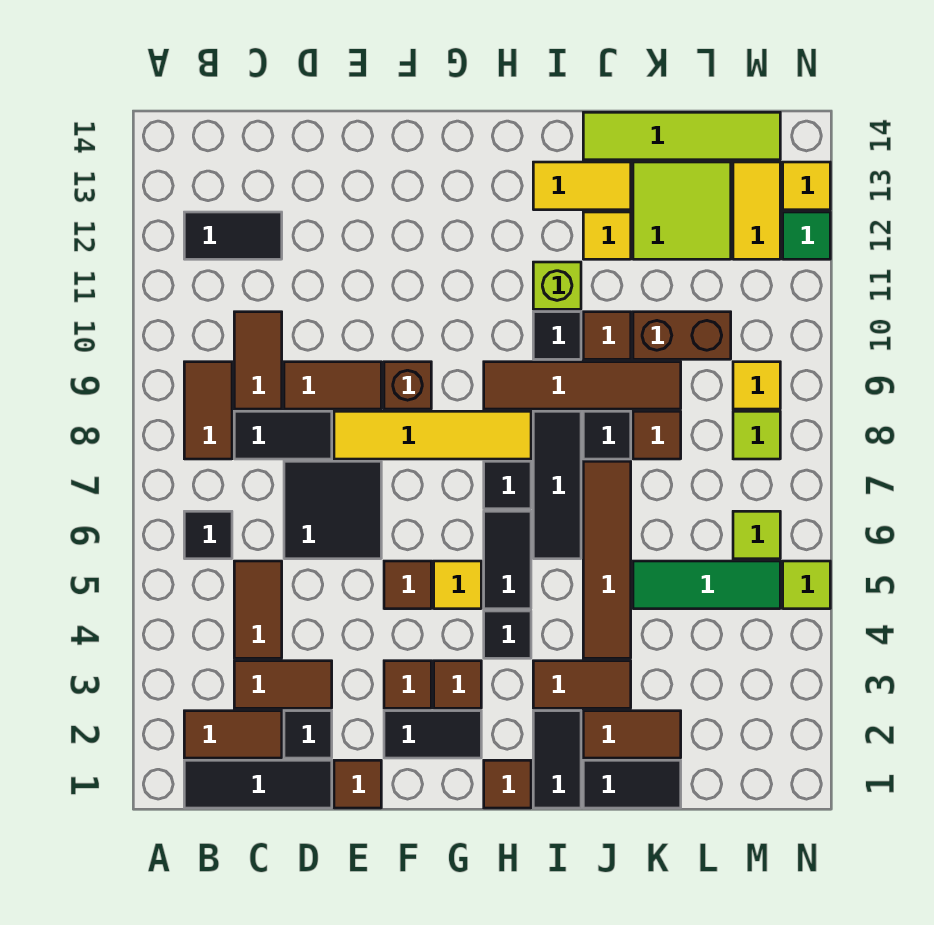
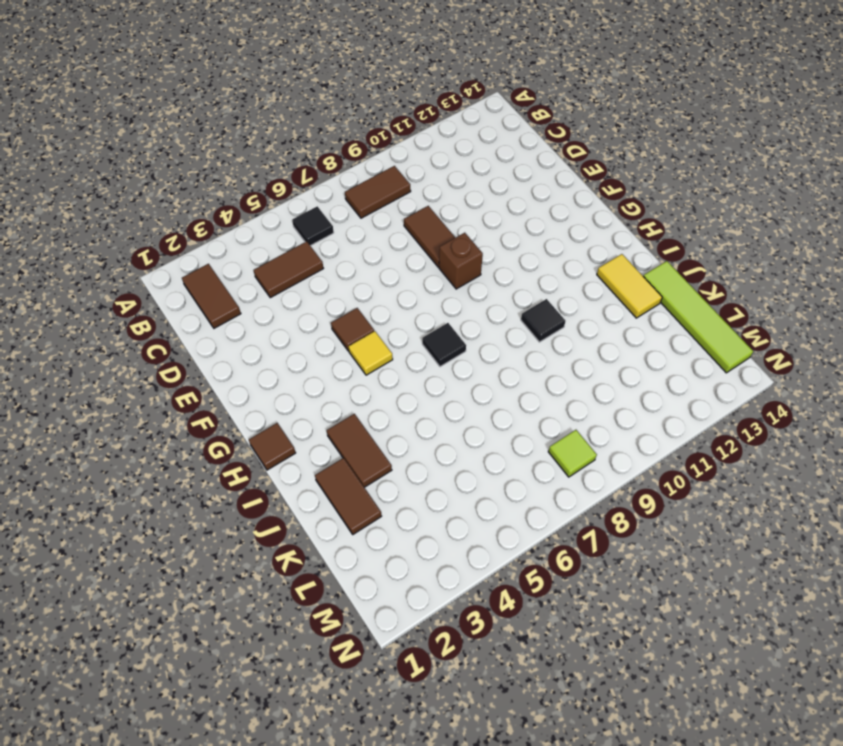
none -> black 1x3 tile [184,760,332,808]
none -> black 1x2 tile [184,212,282,259]
none -> brown 1x2 tile [234,661,332,708]
none -> black 1x2 tile [234,411,332,459]

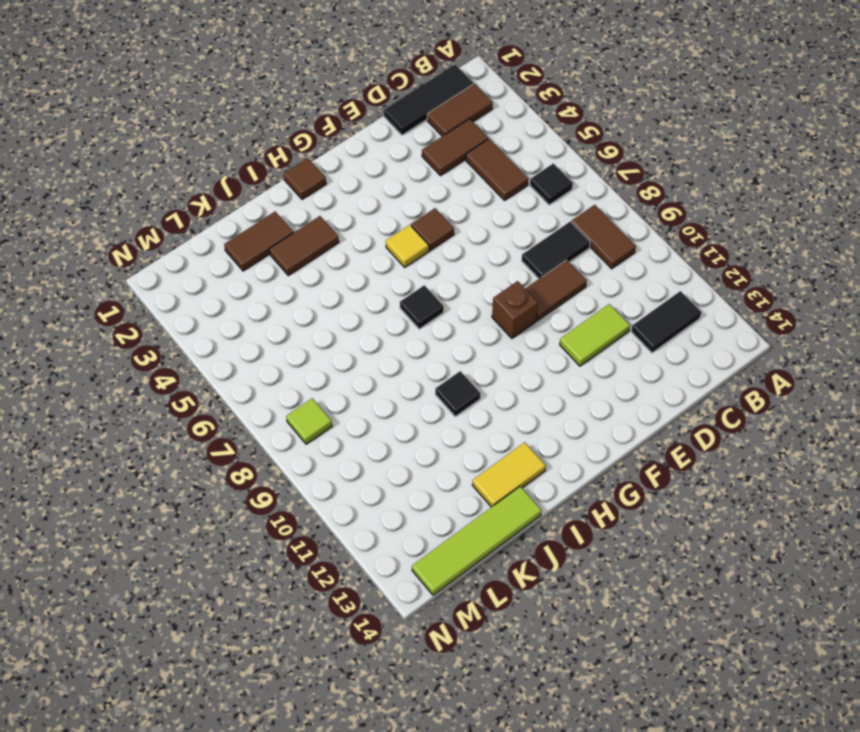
lime 1x2 tile [560,304,630,366] -> none
none -> brown 1x2 tile [234,312,282,409]
none -> black 1x1 tile [284,711,332,758]
none -> black 2x2 tile [284,461,381,559]
none -> brown 1x1 tile [334,760,381,808]

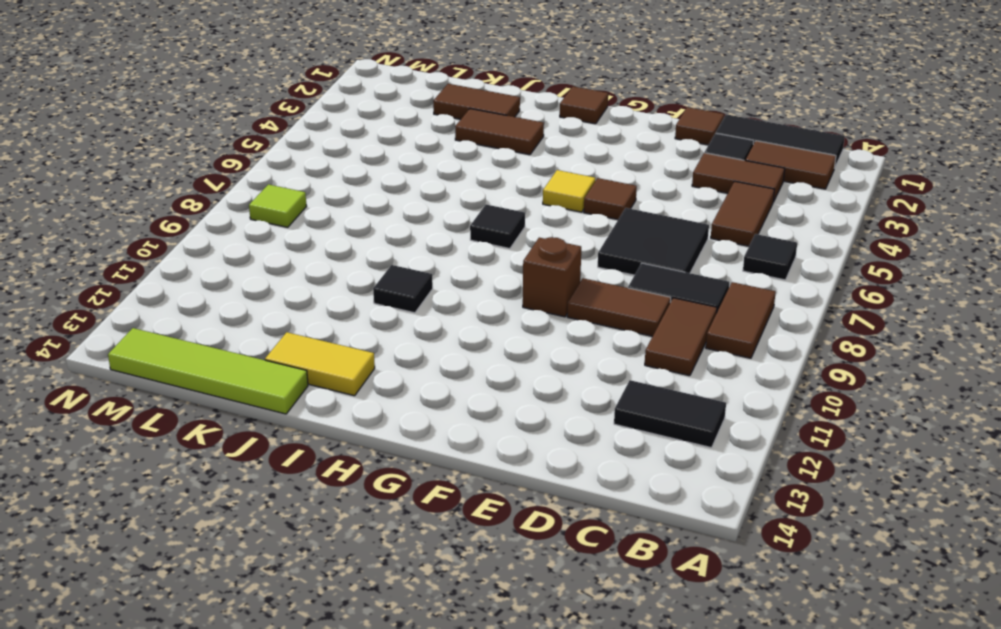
none -> yellow 1x4 tile [334,411,531,459]
none -> black 1x2 tile [384,711,481,758]
none -> brown 1x1 tile [384,661,431,708]
none -> brown 1x1 tile [434,661,481,708]

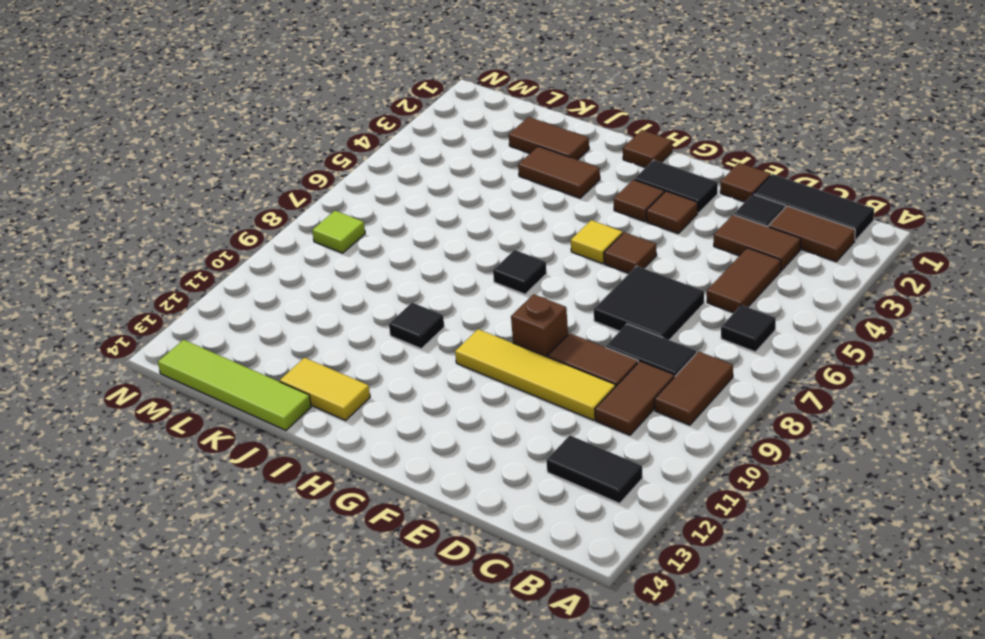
yellow 1x4 tile [455,329,615,420] -> yellow 1x4 tile moved to [334,411,531,459]
none -> black 1x1 tile [484,611,531,658]
none -> black 1x2 tile [484,511,531,609]
none -> brown 1x4 tile [484,362,681,409]
none -> black 1x2 tile [533,711,581,808]

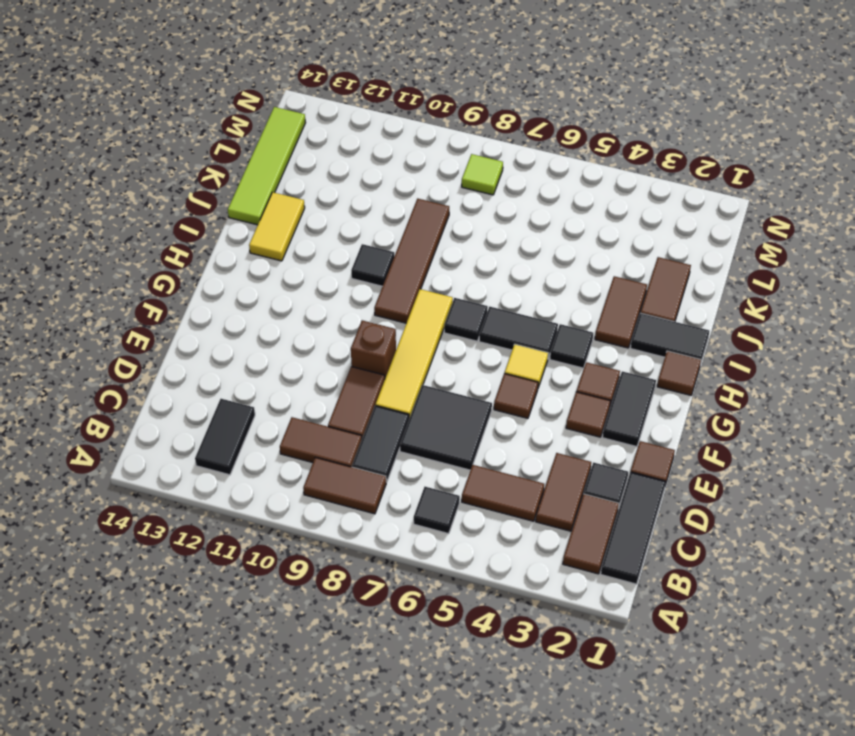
none -> black 1x3 tile [533,411,581,559]
none -> lime 1x1 brick [533,262,581,309]
none -> black 1x2 tile [583,760,681,808]
none -> brown 1x4 tile [583,461,631,658]

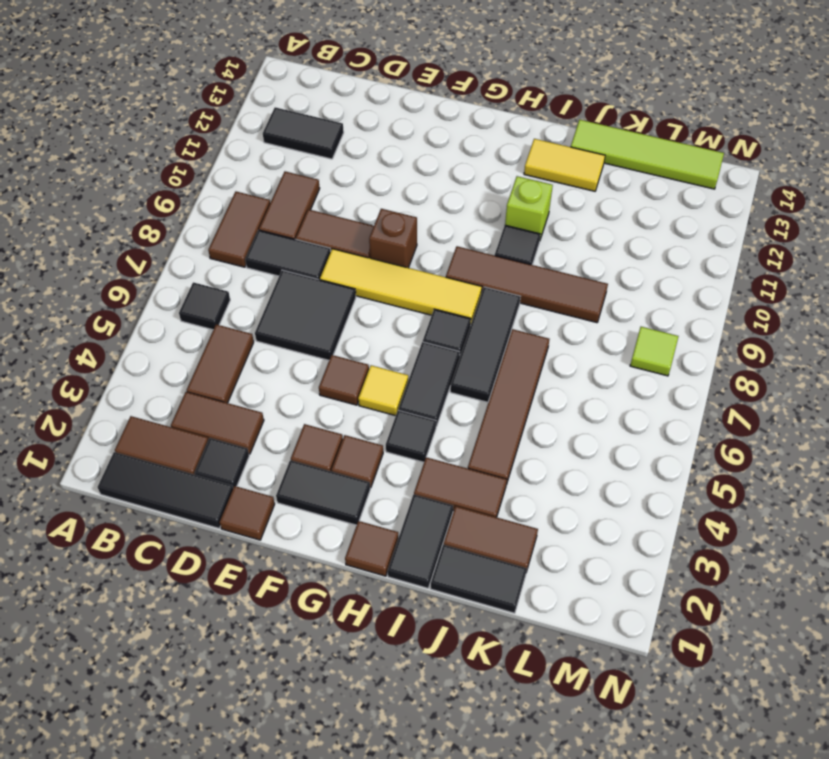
none -> black 1x1 tile [583,411,631,459]
none -> brown 1x1 tile [583,312,631,359]
none -> yellow 1x1 tile [583,212,631,259]
none -> green 1x3 tile [633,561,780,609]

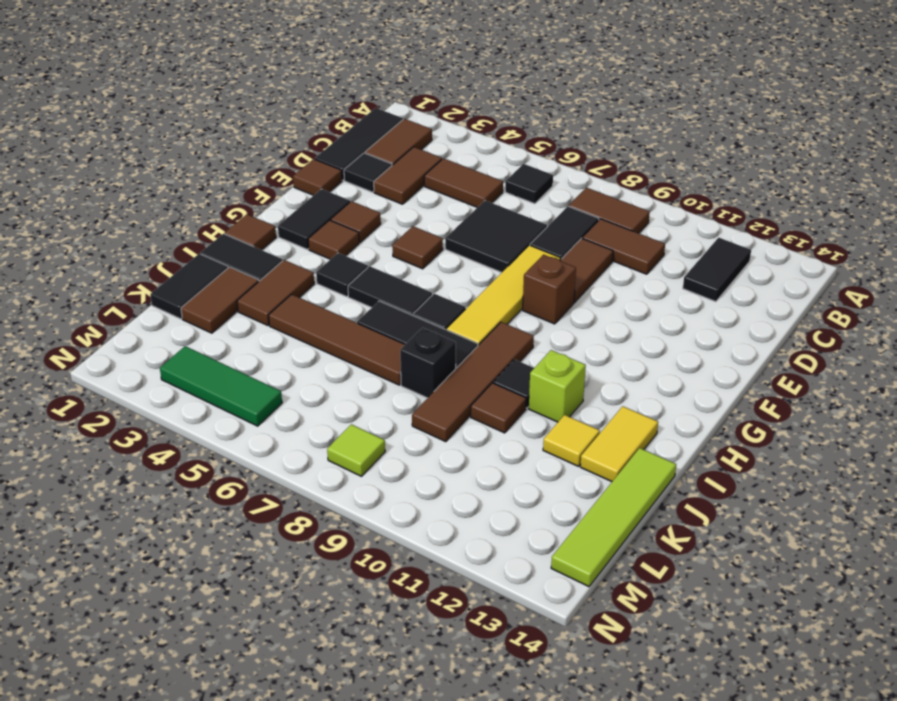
black 1x1 brick [400,328,456,398] -> black 1x1 tile [583,411,631,459]
green 1x3 tile [160,346,282,426] -> green 1x3 tile turned to [633,561,780,609]
none -> yellow 1x1 tile [434,561,481,609]
none -> brown 1x1 tile [633,411,681,459]
none -> brown 1x2 brick [633,312,731,359]
none -> lime 2x2 tile [633,162,731,259]

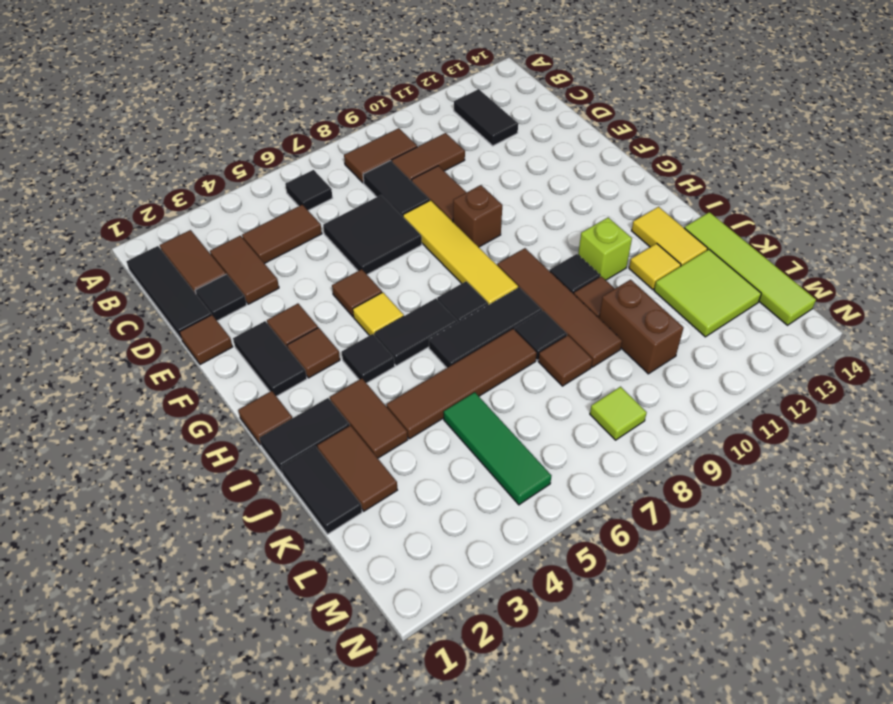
none -> lime 1x1 tile [733,511,780,559]
none -> yellow 1x1 tile [733,362,780,409]
none -> yellow 1x2 tile [733,162,780,259]
none -> lime 1x1 tile [783,561,830,609]

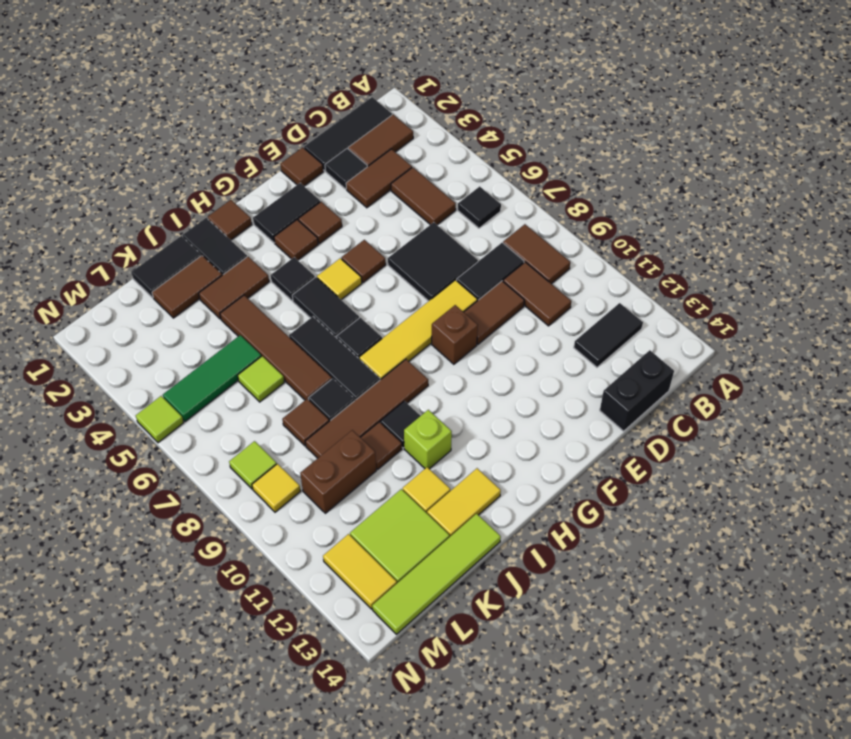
black 1x2 brick [600,350,674,431] -> none
lime 1x1 tile [238,356,284,402] -> lime 1x1 tile moved to [733,511,780,559]
none -> green 1x1 tile [783,212,830,259]
none -> yellow 1x1 tile [783,162,830,210]

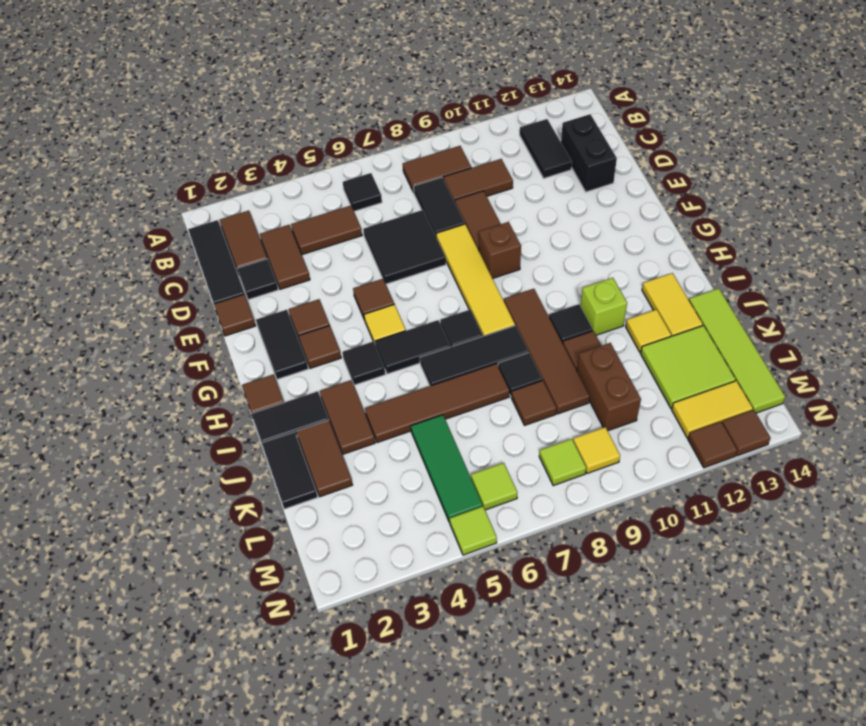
black 1x2 brick [561,114,617,192] -> none
brown 1x1 tile [688,422,737,468] -> green 1x1 tile [783,212,830,259]
brown 1x1 tile [722,410,770,456] -> yellow 1x1 tile [783,162,830,210]

